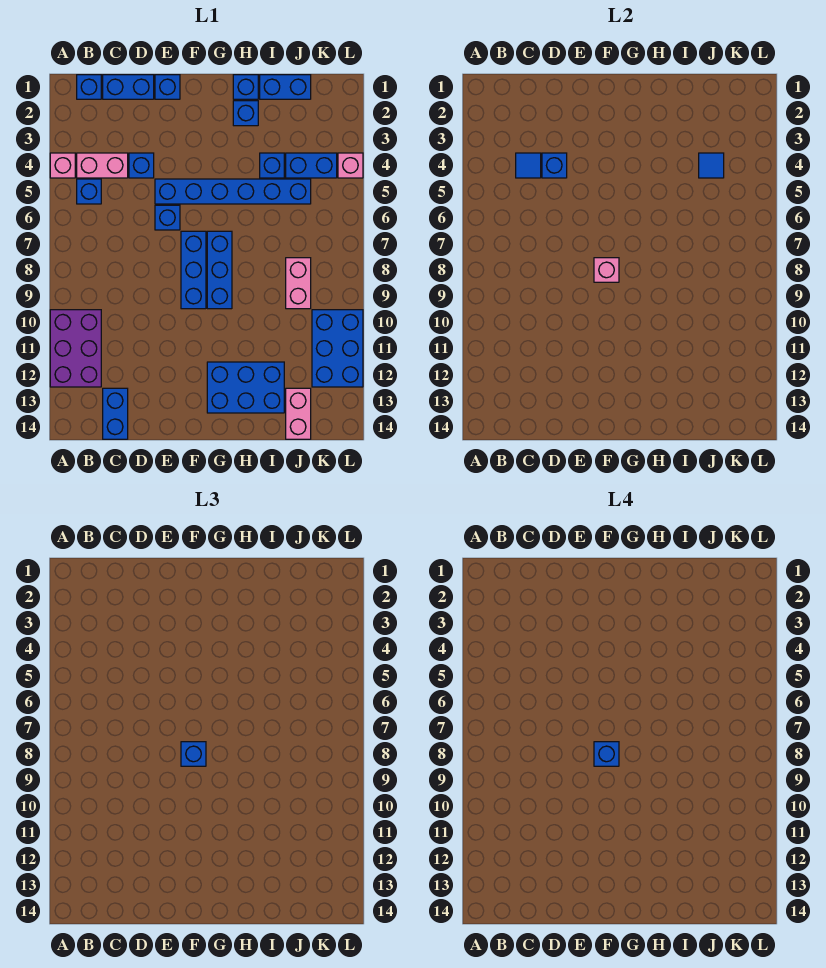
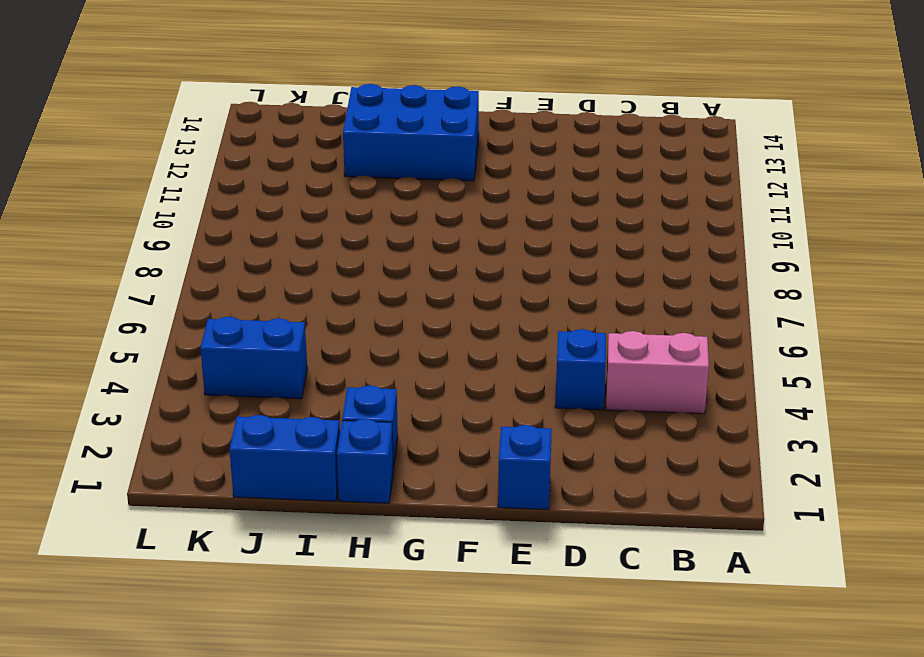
none -> pink 1x1 brick [50,153,75,178]
none -> purple 2x3 brick [50,310,101,387]
none -> blue 1x1 brick [77,75,101,99]

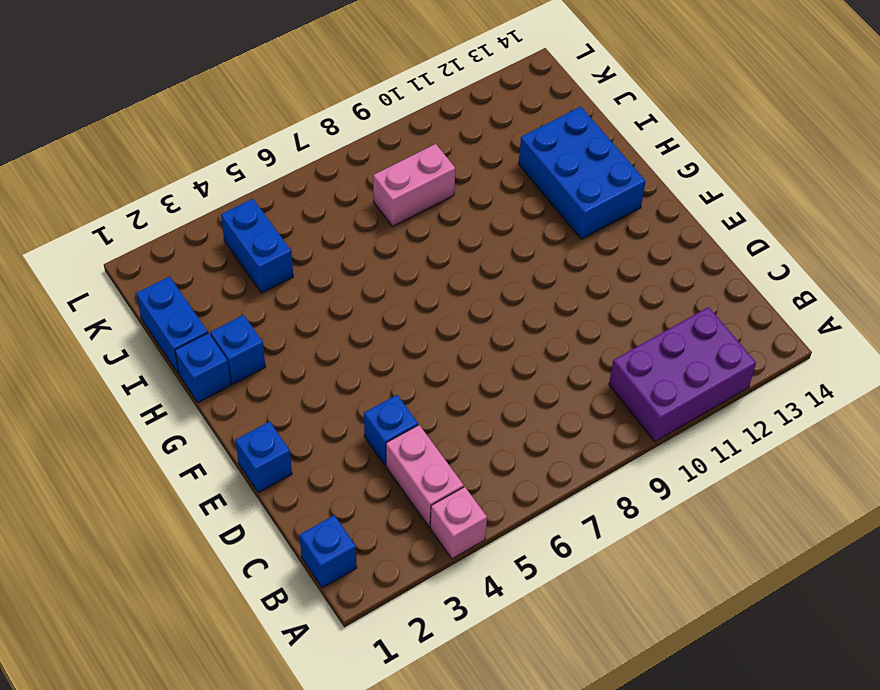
none -> blue 1x1 brick [77,179,101,204]
none -> blue 1x2 brick [103,75,154,99]
none -> blue 1x2 brick [103,388,128,439]

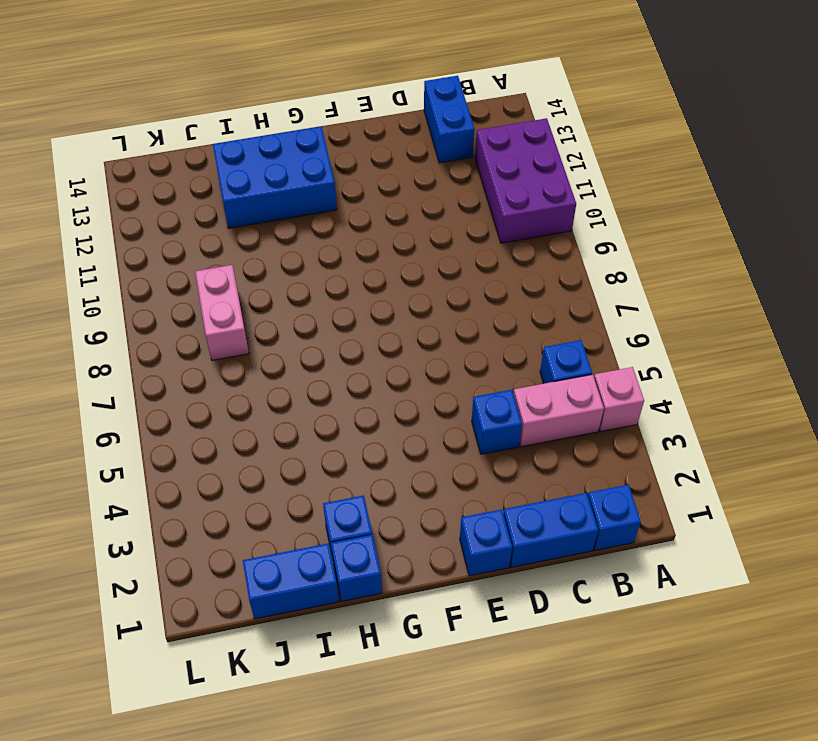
none -> blue 1x6 brick [155,179,311,204]
none -> blue 1x1 brick [155,205,180,230]
none -> blue 1x3 brick [181,231,206,309]

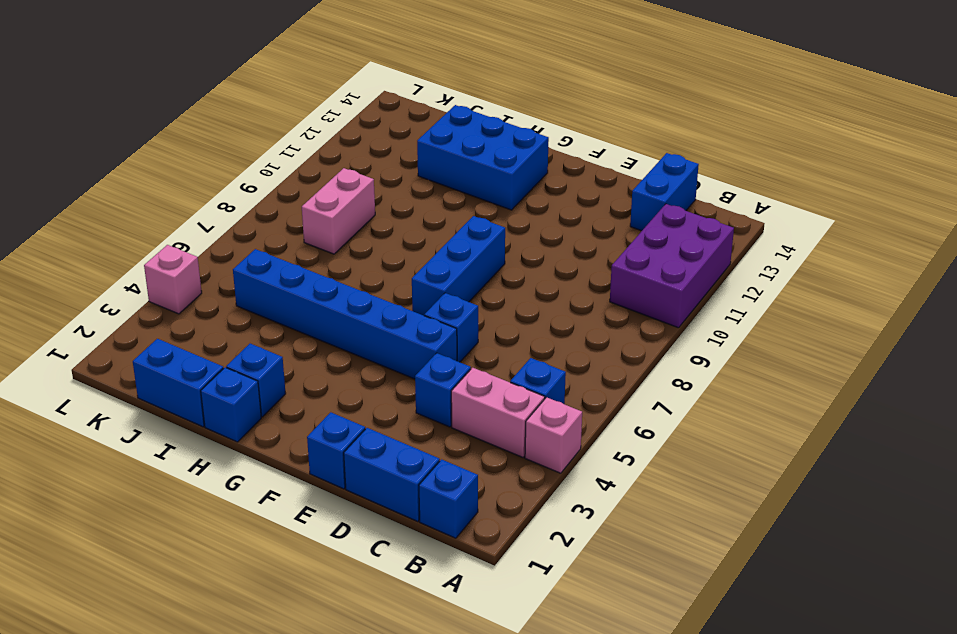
none -> blue 1x3 brick [207,231,232,309]
none -> blue 1x1 brick [260,153,284,178]
none -> blue 1x2 brick [286,153,337,178]

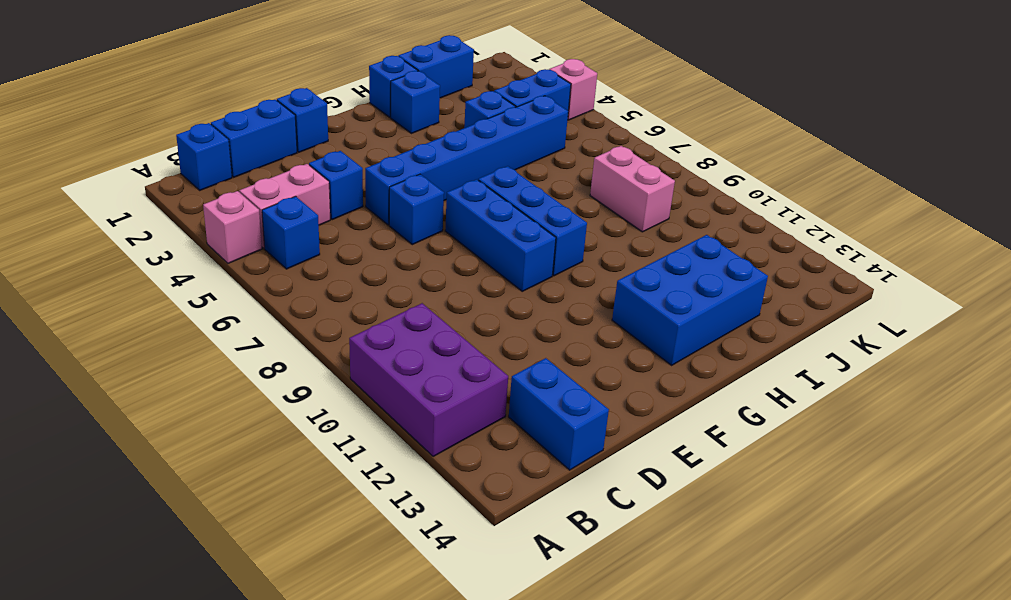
none -> pink 1x2 brick [286,388,311,439]
none -> blue 2x3 brick [312,310,363,387]
none -> blue 1x1 tile [516,153,541,178]

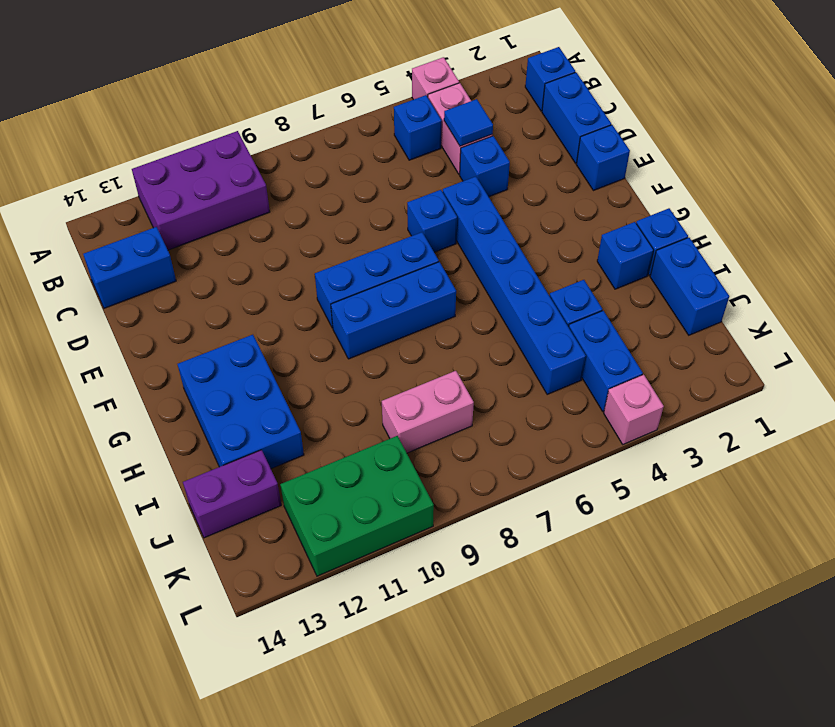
purple 1x2 brick [183,450,281,538] -> pink 1x2 brick [286,388,311,439]
green 2x3 brick [280,436,434,576] -> blue 2x3 brick [312,310,363,387]
none -> blue 1x1 brick [542,153,567,178]
none -> pink 1x1 brick [594,258,619,282]
none -> blue 1x1 tile [699,153,724,178]

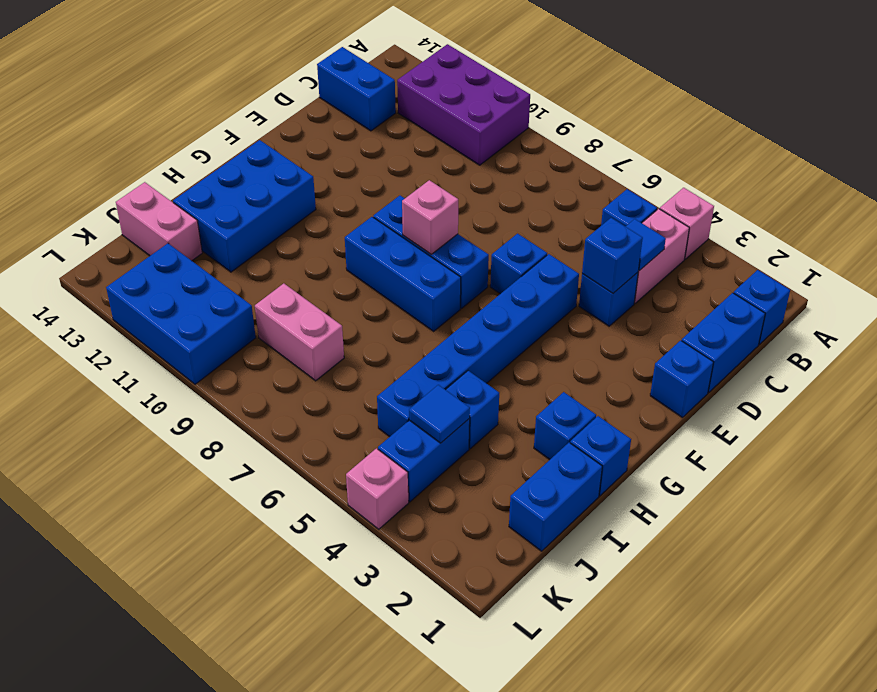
none -> blue 1x1 brick [181,742,206,766]
none -> blue 1x1 brick [594,742,619,766]

